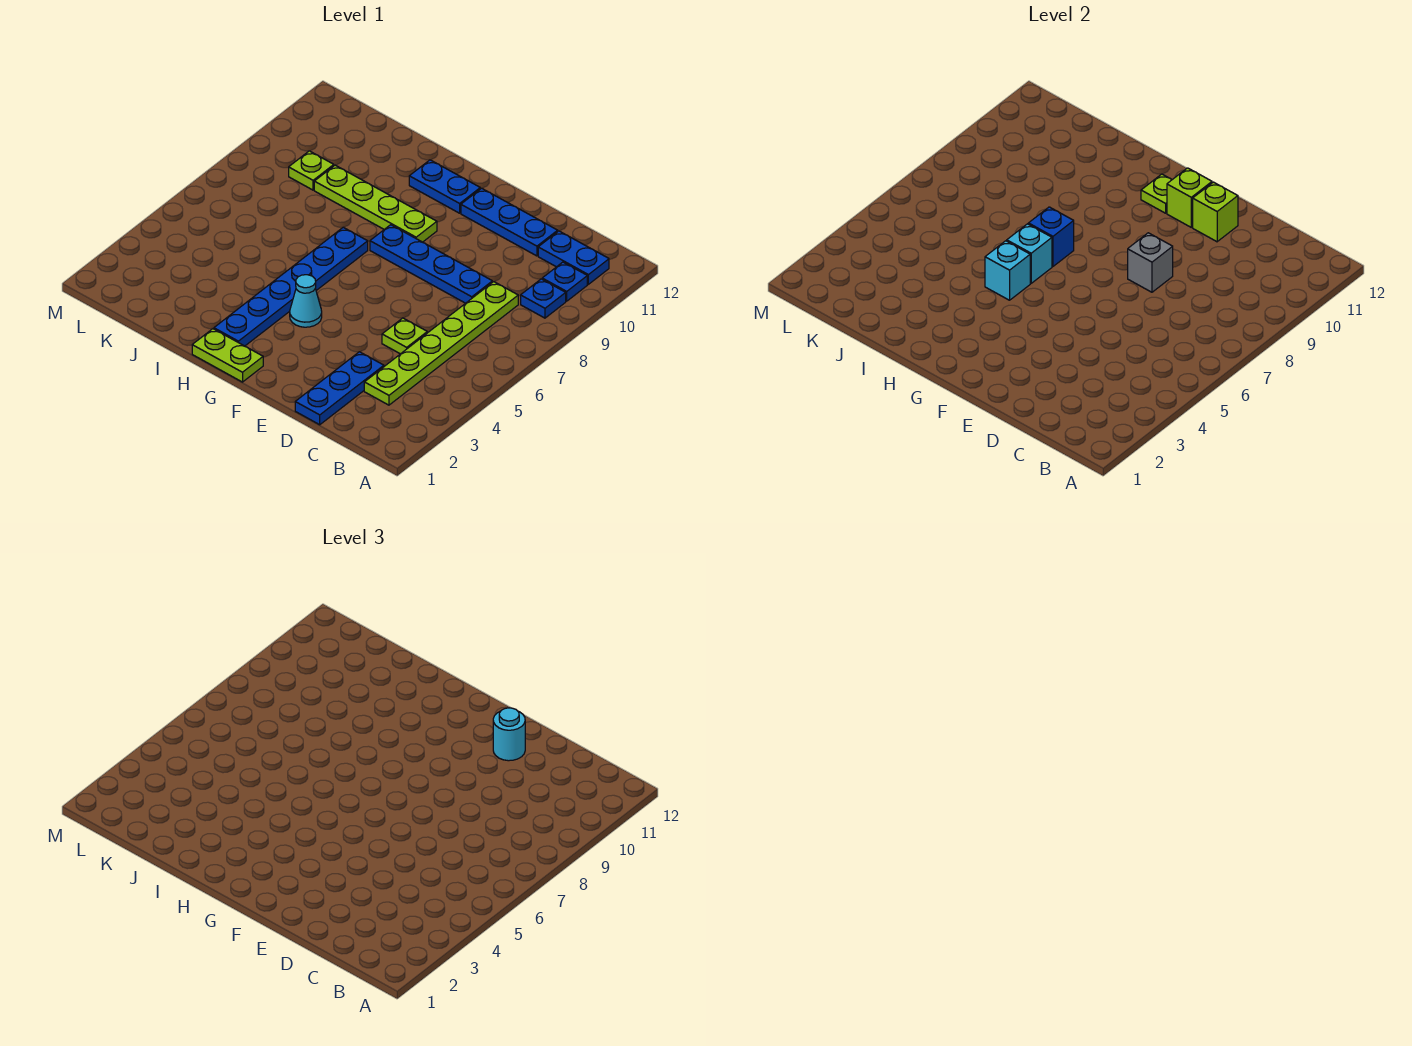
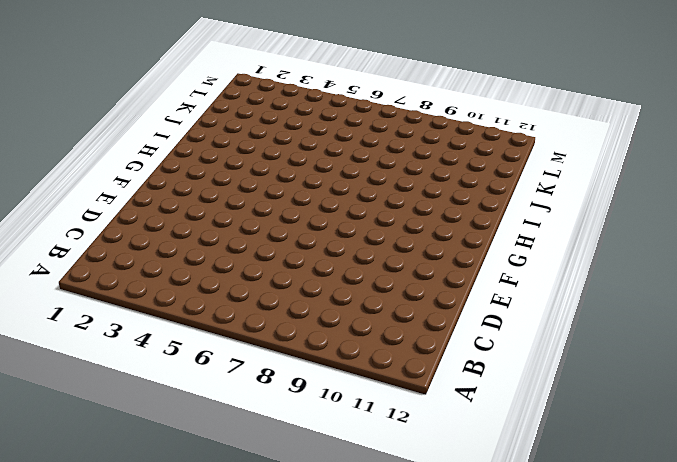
none -> blue 1x1 plate [521,279,566,318]
none -> blue 1x1 plate [542,262,587,301]
none -> blue 1x2 plate [538,231,609,284]

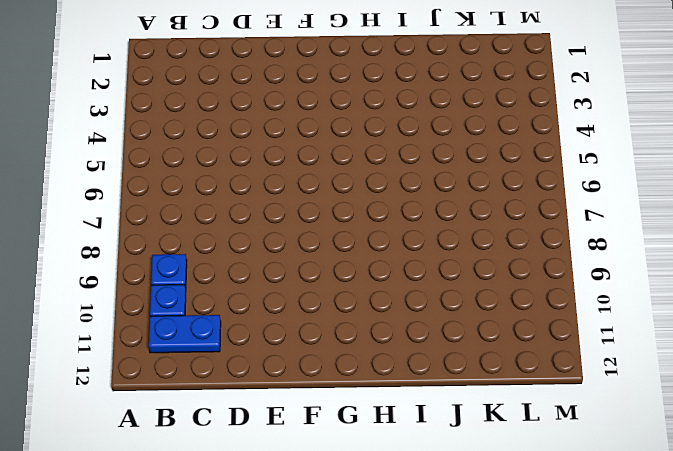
none -> lime 1x6 plate [364,282,518,405]
none -> blue 1x3 plate [295,352,384,425]
none -> lime 1x1 plate [382,318,427,354]

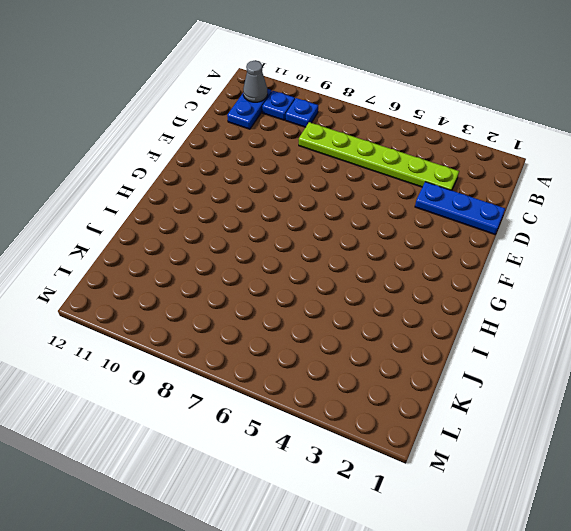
grey 1x1 cone [243,61,268,102] -> none
none -> lime 1x1 plate [382,318,427,354]
none -> blue 1x4 plate [370,225,492,303]
none -> blue 1x3 plate [461,188,558,256]

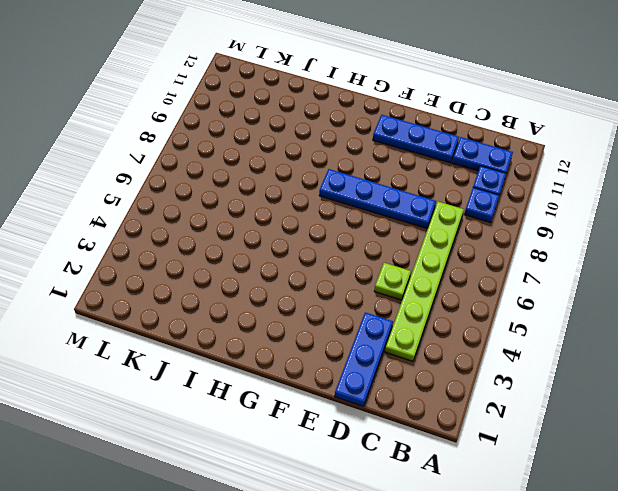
none -> lime 1x2 plate [192,329,263,382]
none -> cyan 1x1 cone [290,275,322,327]
none -> lime 1x4 plate [314,165,437,242]

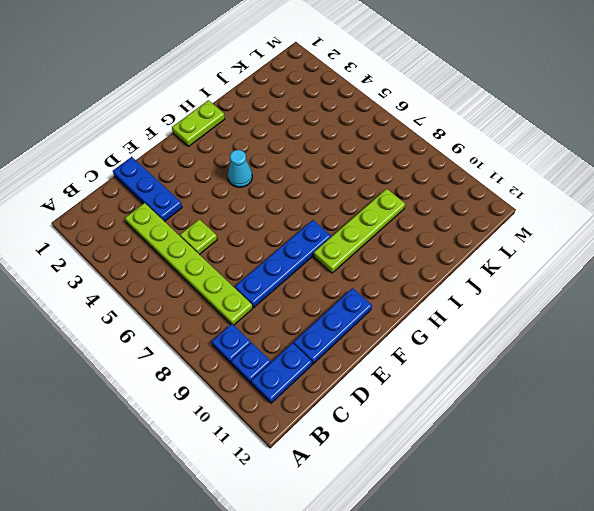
none -> blue 1x2 plate [409,160,480,213]
none -> blue 1x6 plate [214,227,368,346]
none -> lime 1x1 plate [289,151,334,190]

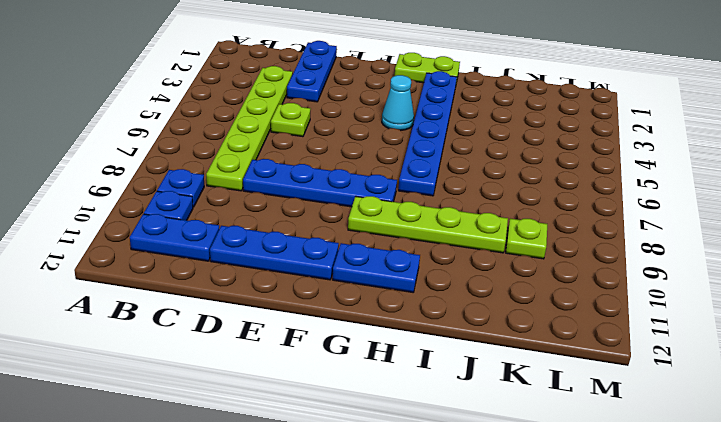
none -> grey 1x1 brick [1128,233,1173,292]
none -> lime 1x1 brick [1193,182,1238,242]
none -> lime 1x1 brick [1167,168,1212,227]

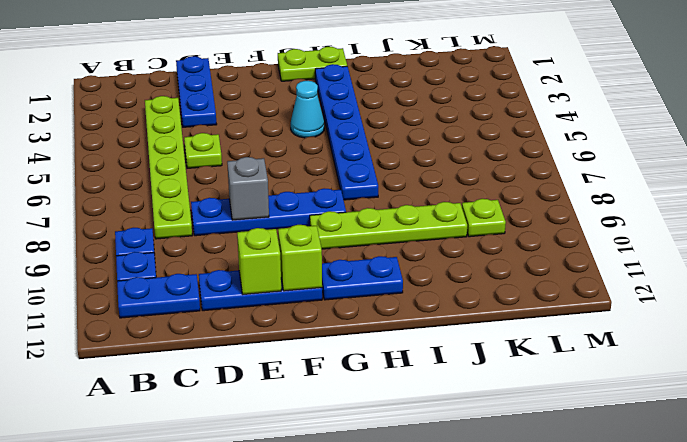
none -> lime 1x1 plate [1141,174,1172,213]
none -> cyan 1x1 brick [985,241,1030,300]
none -> cyan 1x1 brick [1007,224,1052,283]

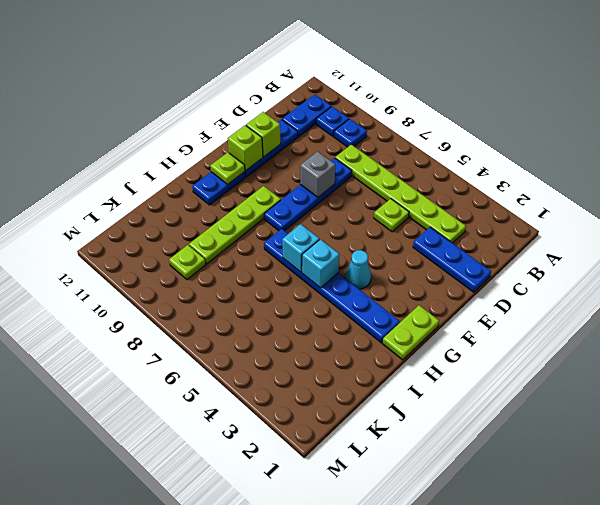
none -> blue 1x1 brick [1028,207,1074,266]
none -> cyan 1x1 round brick [493,708,525,761]

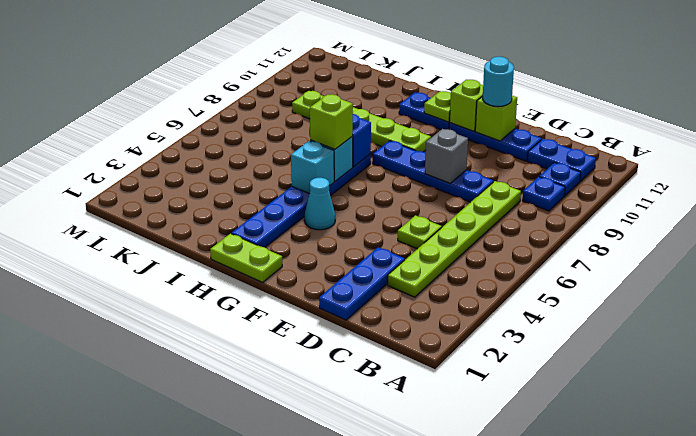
lime 1x1 brick [310,94,353,149] -> none

